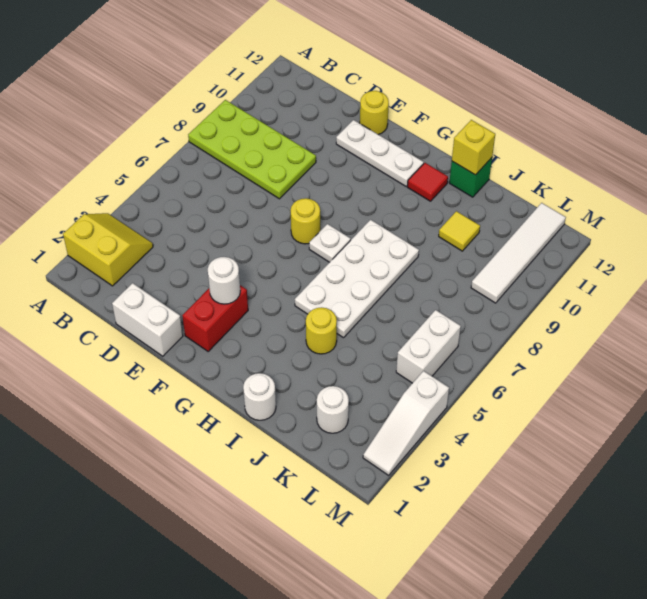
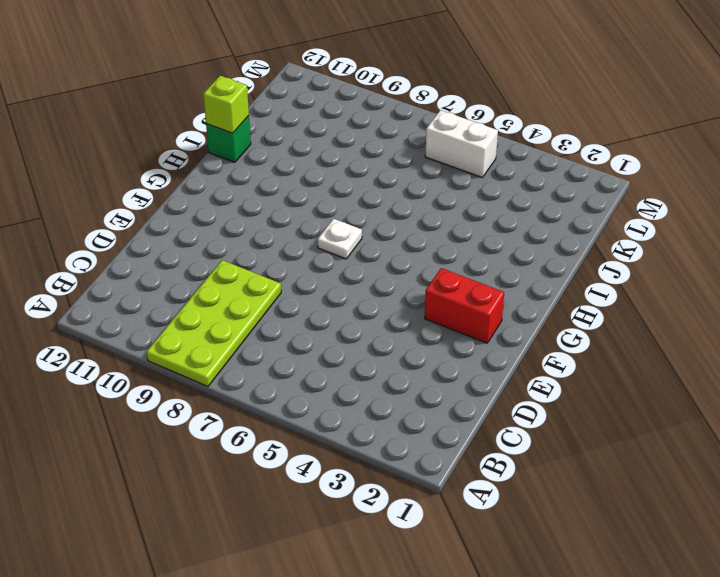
lime 1x1 brick [203,76,249,133] -> yellow 1x1 brick [452,120,495,175]
none -> yellow 2x2 slope [63,213,153,286]
none -> white 1x2 brick [112,283,183,356]
none -> white 1x3 plate [336,120,424,186]

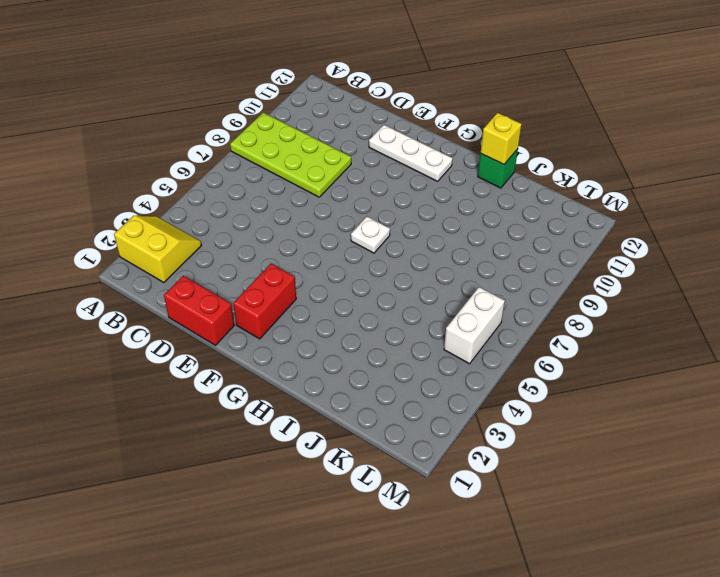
red 1x2 brick [164,276,234,345] -> white 1x2 brick [112,283,183,356]
none -> yellow 1x1 round brick [360,91,389,135]
none -> yellow 1x1 round brick [291,198,320,244]
none -> white 2x4 plate [295,220,419,338]

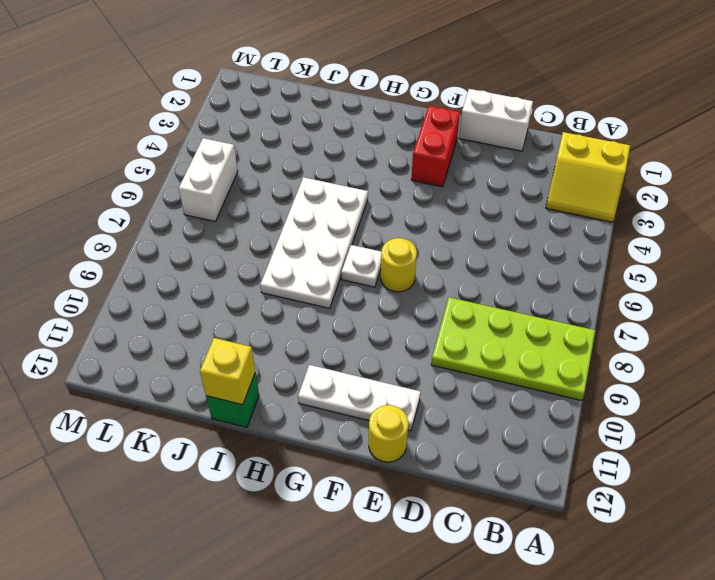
none -> red 1x1 tile [407,163,448,201]
none -> white 1x1 round brick [243,373,276,420]
none -> yellow 1x1 round brick [306,307,337,354]

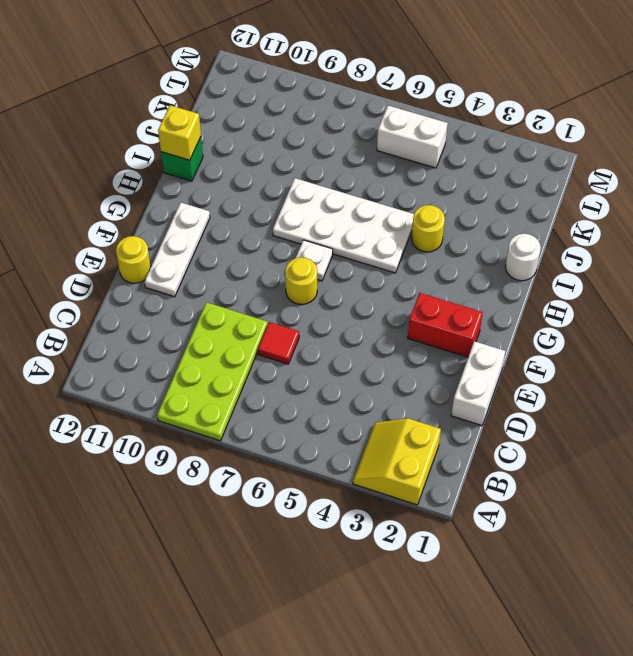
red 1x1 tile [258,322,299,364] -> red 1x1 tile moved to [407,163,448,201]
none -> yellow 1x1 tile [439,211,480,251]
none -> white 1x1 round brick [317,386,349,433]
none -> white 1x4 tile [471,203,566,303]

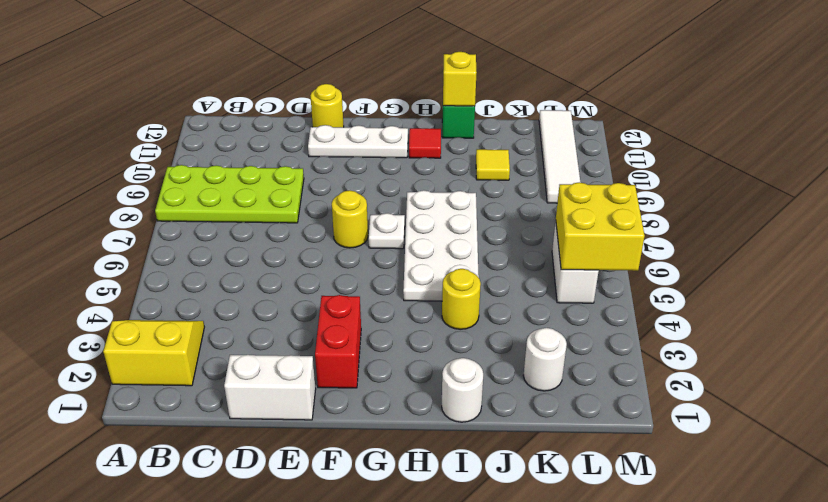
yellow 2x2 brick [556,182,645,271] -> none
none -> white 1x3 slope [363,371,449,475]
none -> white 1x1 round brick [208,257,240,304]

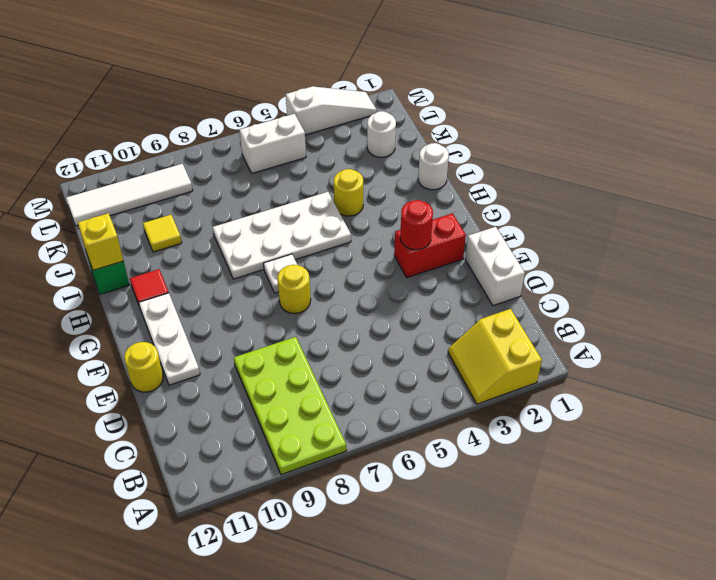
red 1x1 round brick [400,200,433,250] -> white 1x1 round brick [208,257,240,304]

